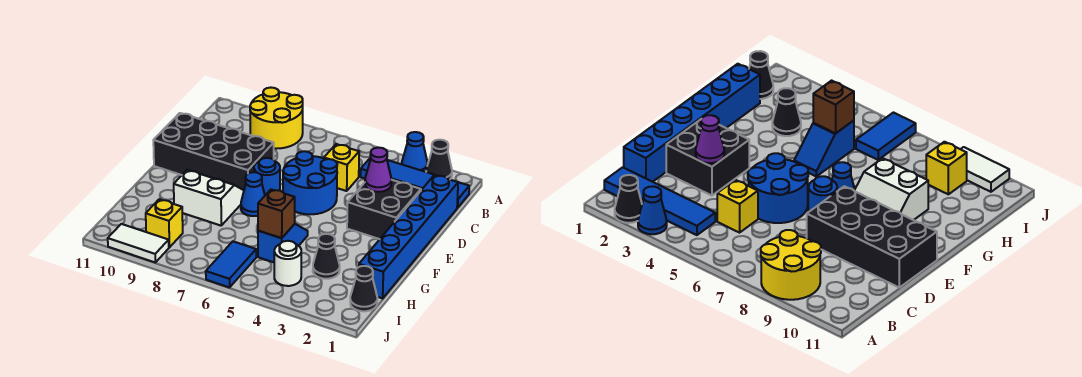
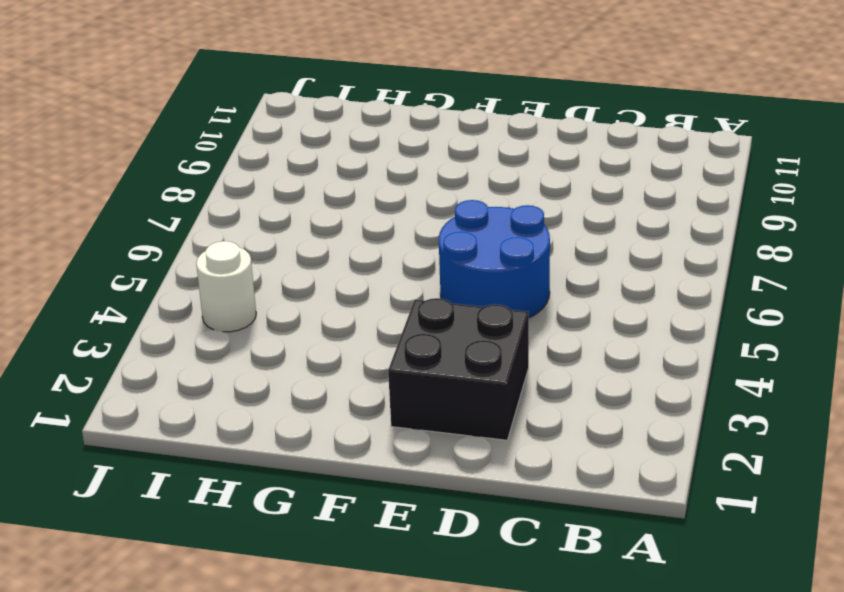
none -> black 1x1 cone [426,140,452,180]
none -> blue 1x1 cone [402,132,427,172]
none -> yellow 2x2 round brick [250,88,303,149]

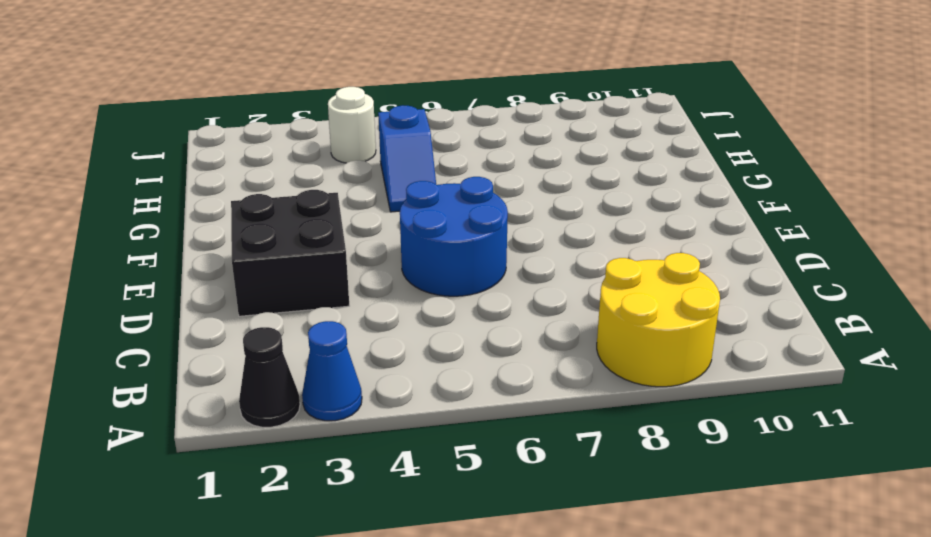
none -> blue 1x4 tile [360,158,469,208]
none -> blue 1x6 brick [359,175,458,298]
none -> yellow 1x1 brick [324,144,359,191]

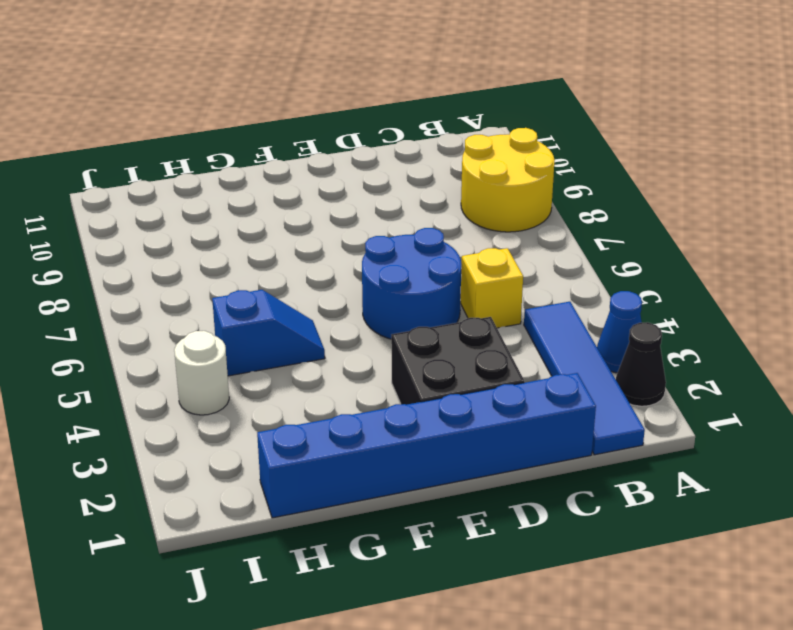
none -> black 2x4 brick [153,113,274,190]
none -> blue 1x1 round brick [254,158,280,195]
none -> blue 1x1 cone [241,172,265,216]

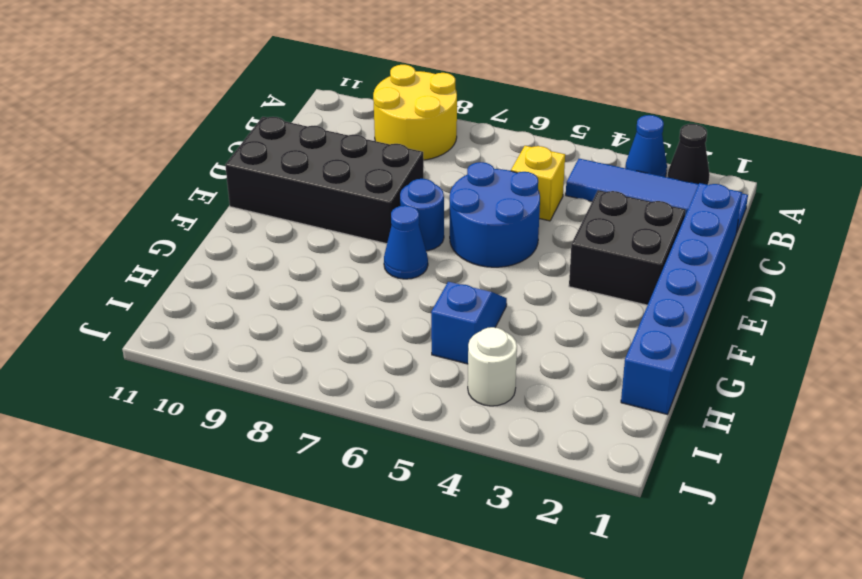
none -> white 2x2 slope [174,170,244,226]
none -> black 1x1 cone [313,234,340,279]
none -> black 1x1 cone [350,266,377,311]

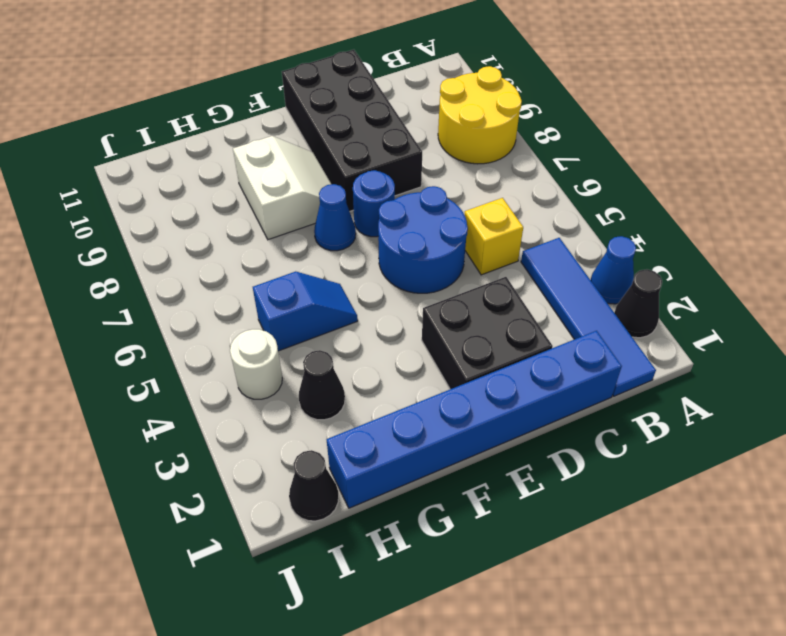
none -> blue 1x2 tile [206,241,256,288]
none -> yellow 1x1 brick [146,199,183,247]
none -> white 1x2 tile [108,224,169,262]

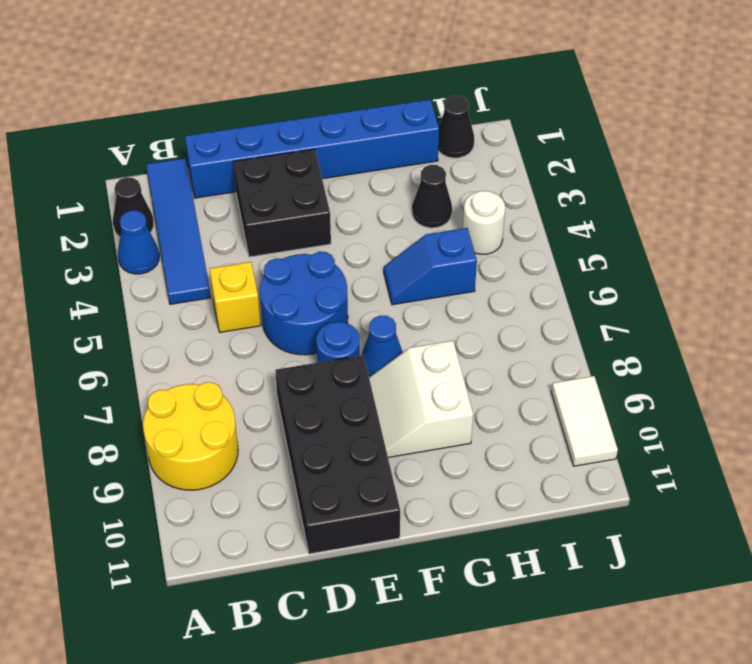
none -> blue 1x2 tile [206,241,256,288]
none -> yellow 1x1 brick [146,199,183,247]
none -> purple 1x1 cone [365,147,391,192]

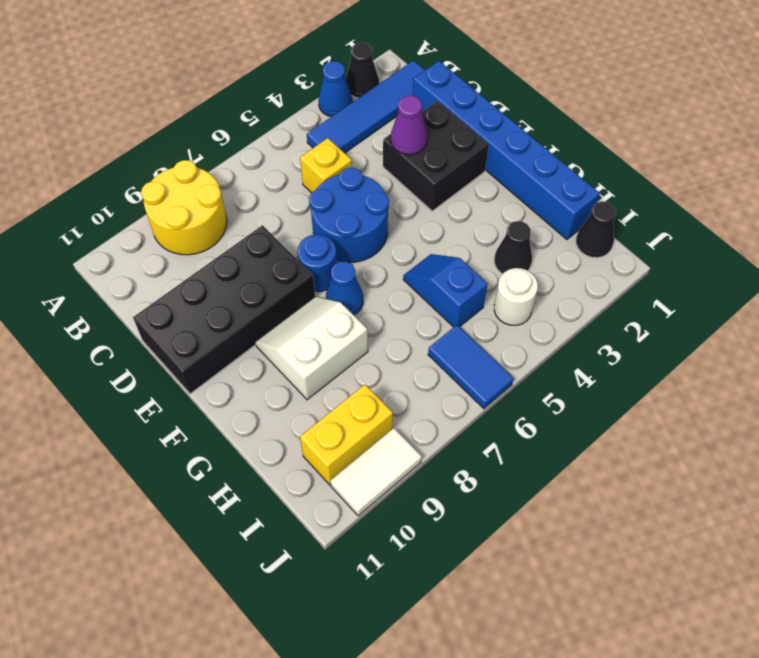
yellow 1x2 brick [300,385,393,485] -> yellow 1x1 brick [146,199,183,247]
none -> brown 1x1 brick [258,189,295,238]

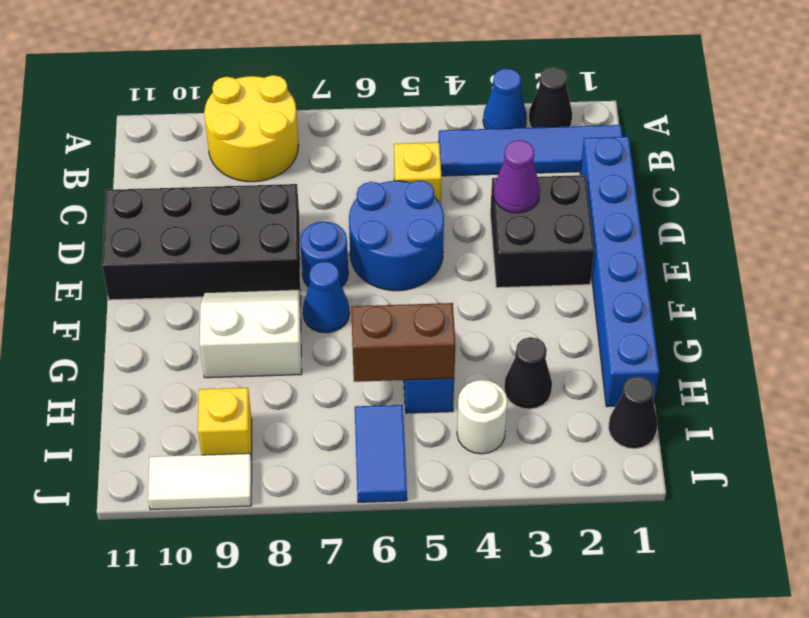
brown 1x2 brick [351,303,455,382] -> brown 1x1 brick [258,189,295,238]

